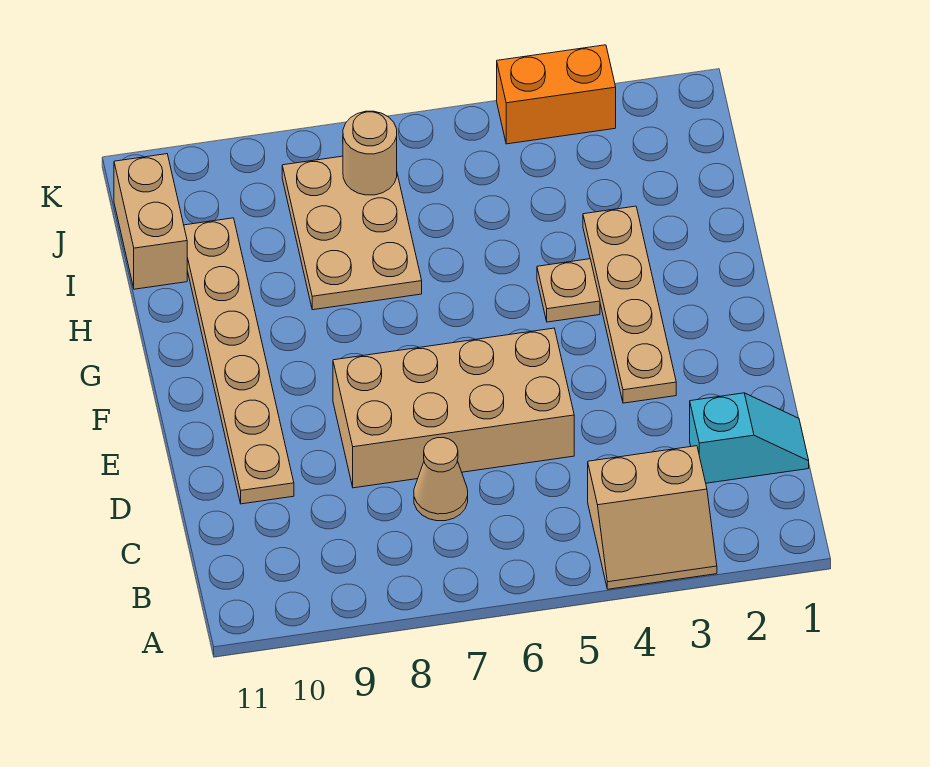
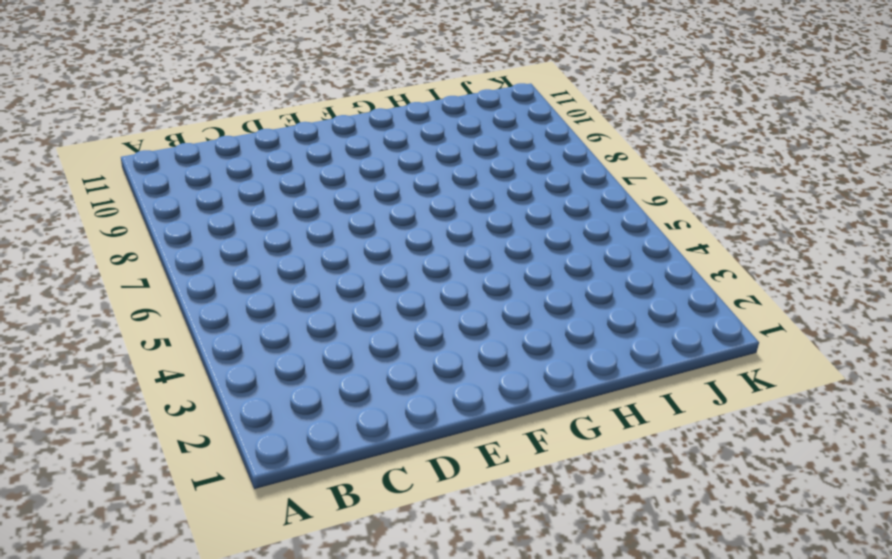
none -> tan 2x2 slope [588,446,717,589]
none -> cyan 1x2 slope [690,393,809,483]

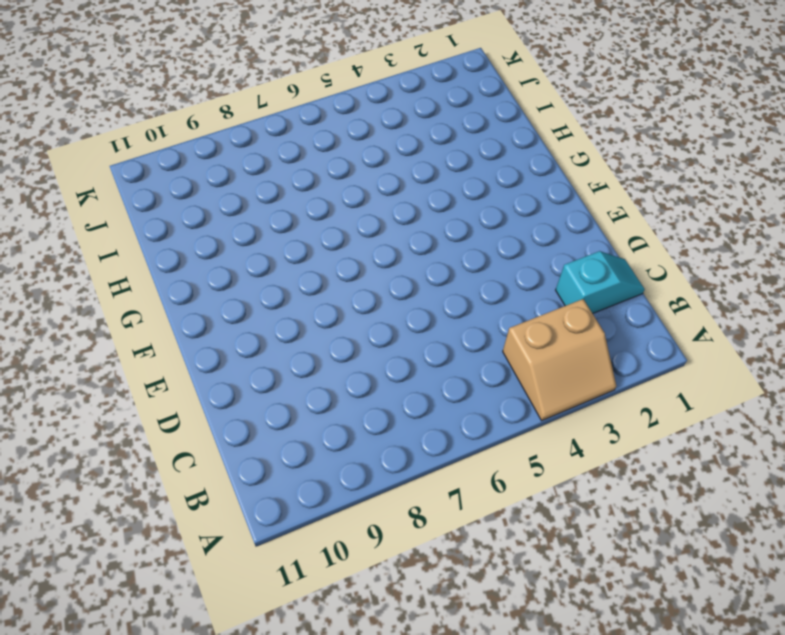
none -> tan 1x1 cone [414,438,468,521]
none -> tan 2x4 brick [333,328,574,488]

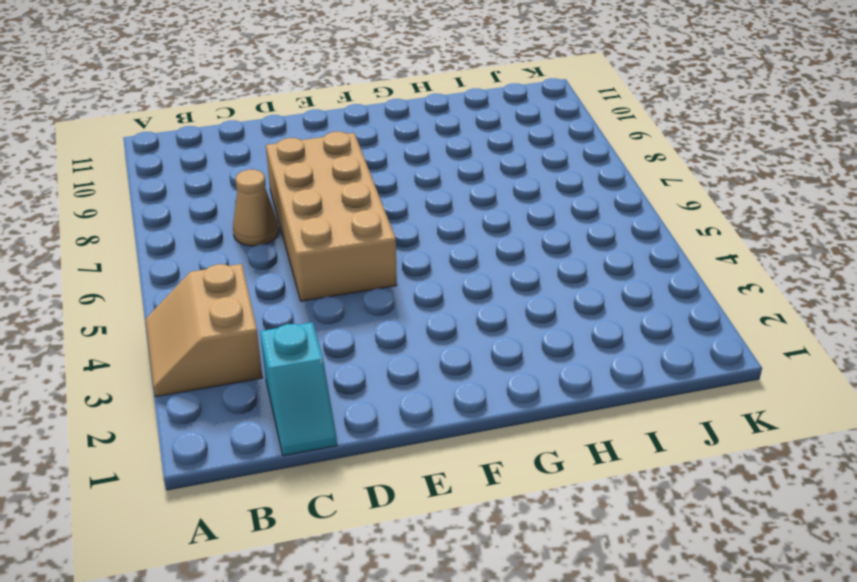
none -> tan 1x6 plate [184,218,294,504]
none -> tan 1x4 plate [583,206,676,403]

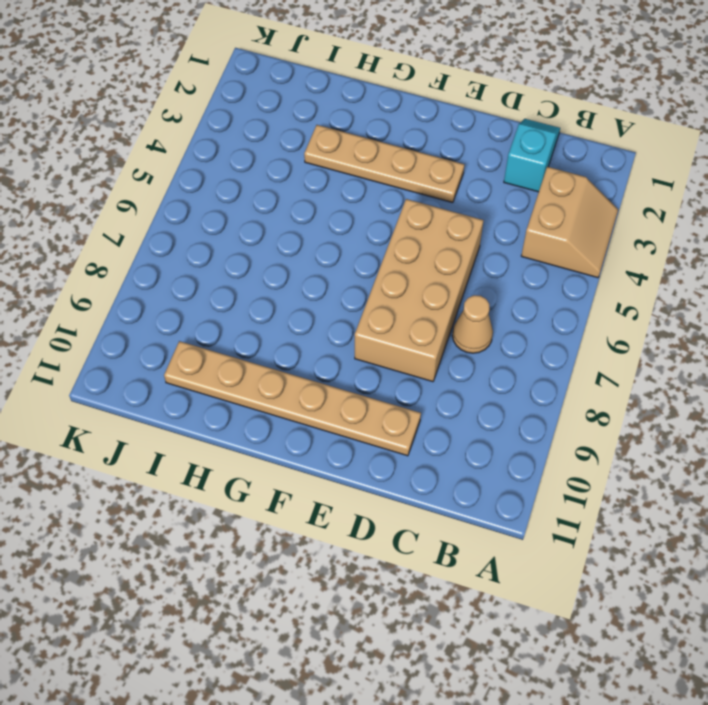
none -> tan 1x1 plate [537,259,600,322]
none -> tan 2x3 plate [282,156,422,310]

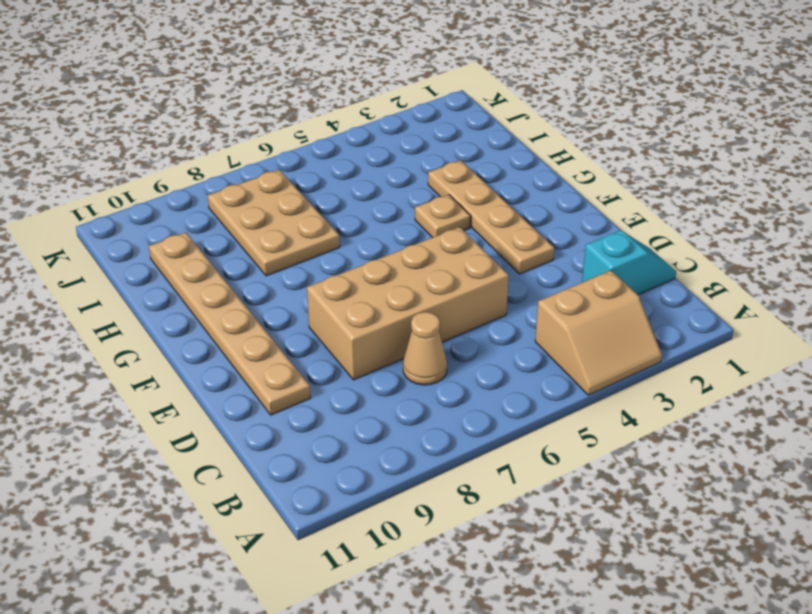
none -> tan 1x2 brick [114,154,187,289]
none -> orange 1x2 brick [497,45,616,144]

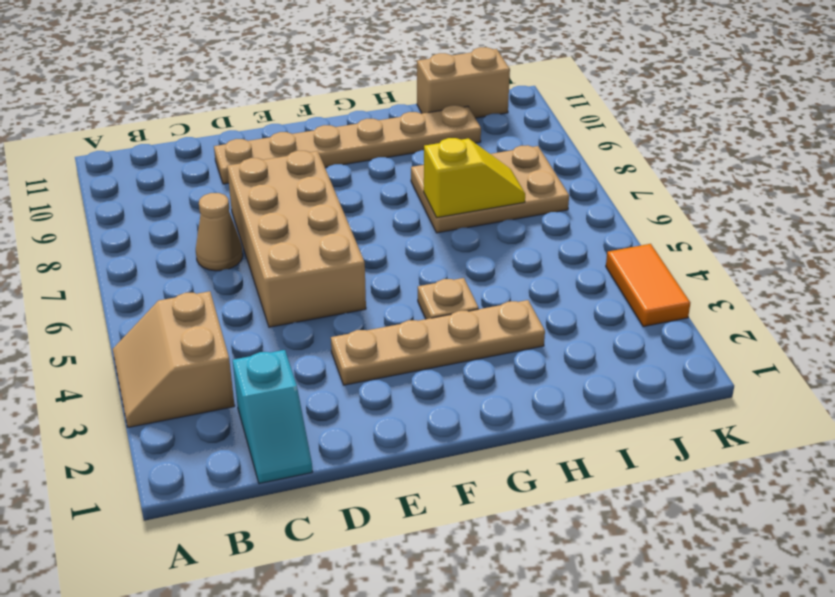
yellow 1x2 slope [424,138,525,218] -> none
orange 1x2 tile [606,244,690,327] -> orange 1x2 brick [497,45,616,144]
none -> tan 1x1 round brick [343,111,397,195]

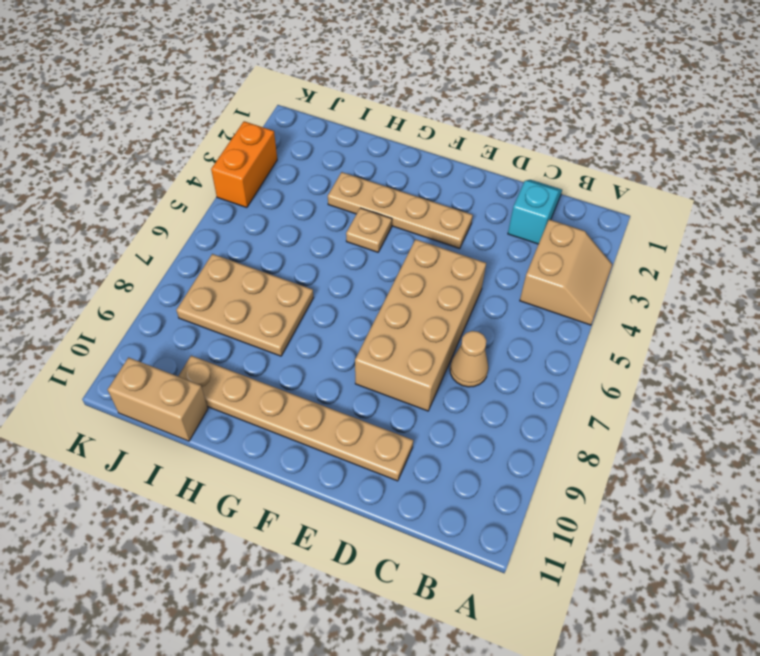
none -> tan 1x1 round brick [343,111,397,195]

